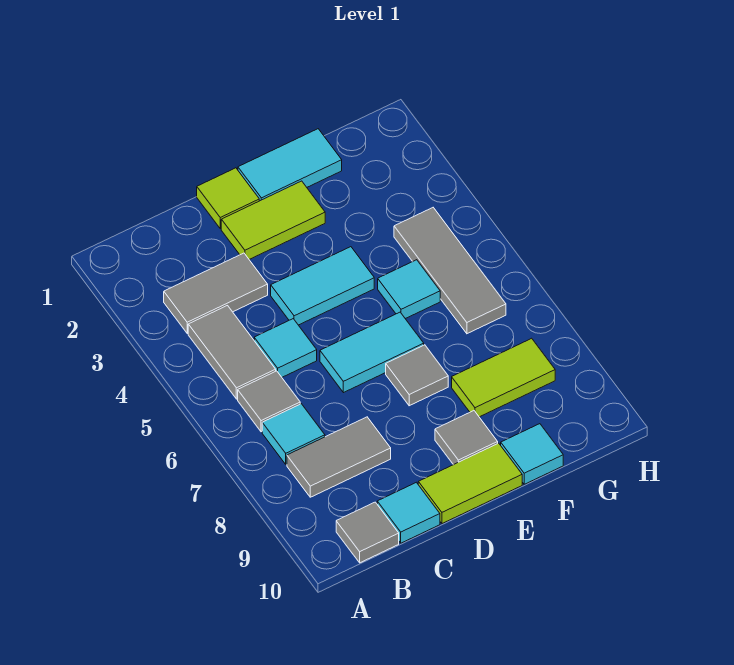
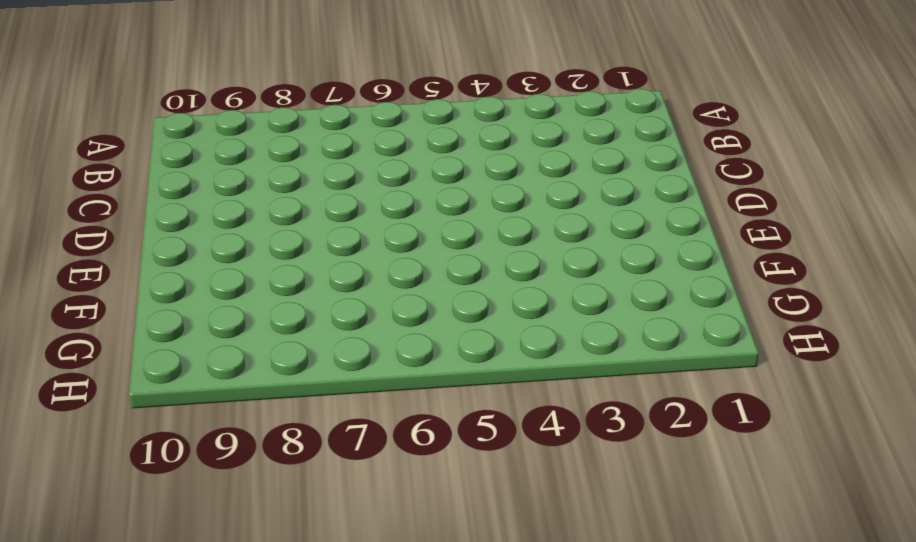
none -> grey 1x2 tile [164,253,268,333]
none -> grey 1x2 tile [188,306,276,399]
none -> grey 1x1 tile [238,371,300,432]

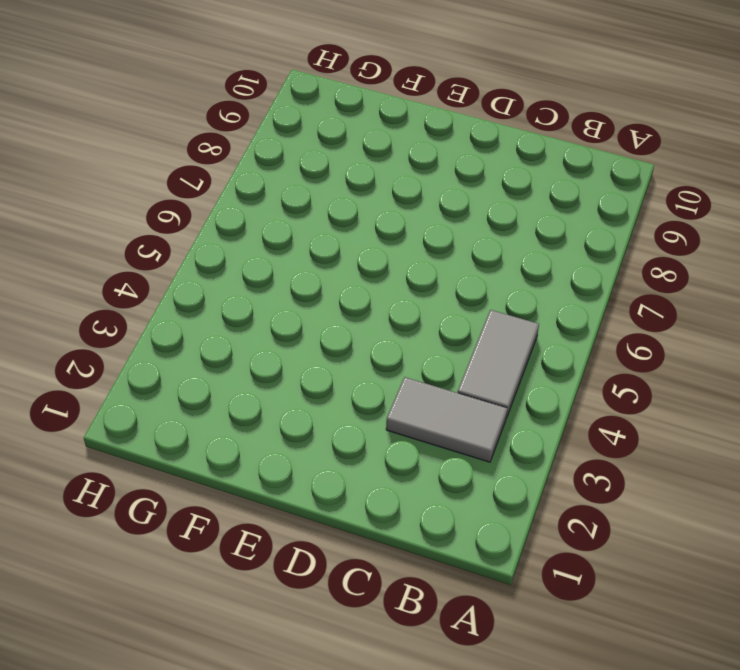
none -> grey 1x1 tile [238,371,300,432]
none -> cyan 1x1 tile [262,404,325,464]
none -> grey 1x2 tile [287,417,391,497]

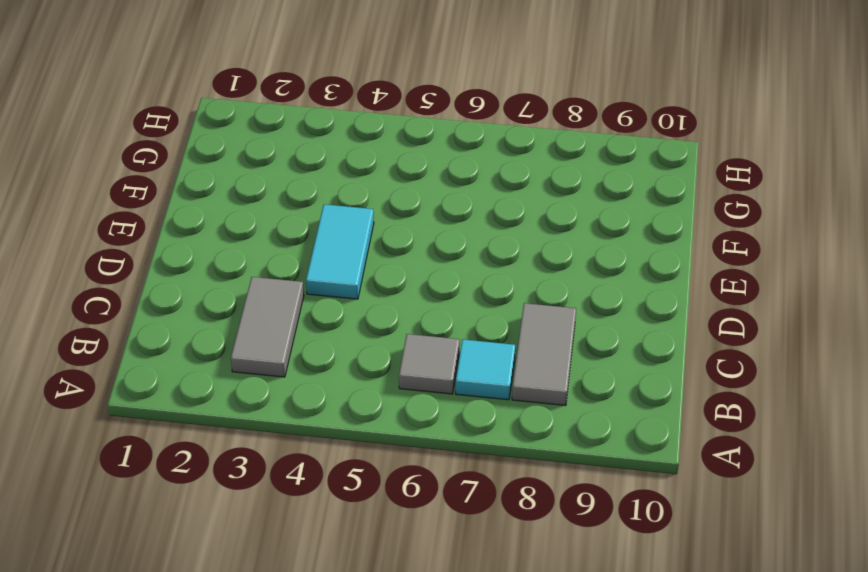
none -> grey 1x2 tile [188,306,276,399]
none -> grey 1x1 tile [336,502,399,563]
none -> cyan 1x1 tile [254,319,317,377]

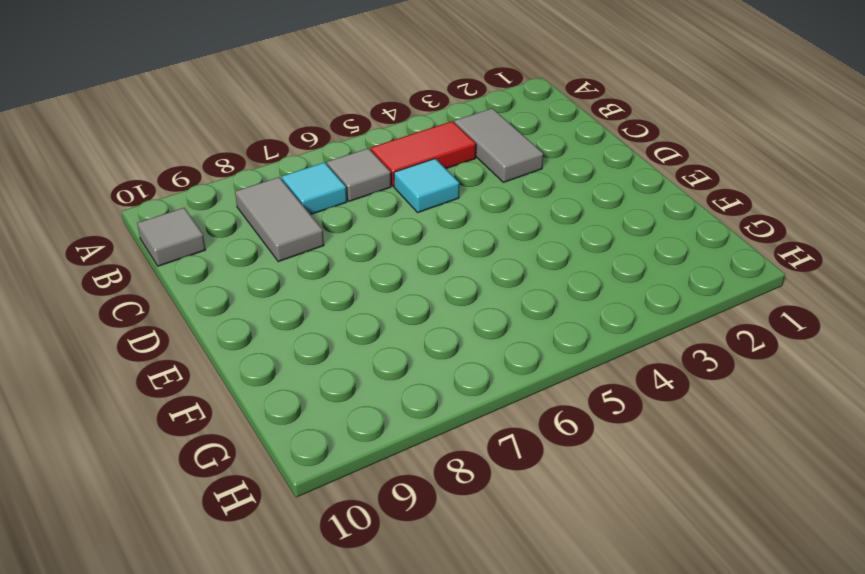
red 1x2 tile [371,121,476,186] -> grey 1x2 tile [188,306,276,399]
none -> cyan 1x1 tile [377,482,440,543]
none -> lime 1x1 tile [197,168,259,229]
none -> lime 1x2 tile [221,181,325,259]

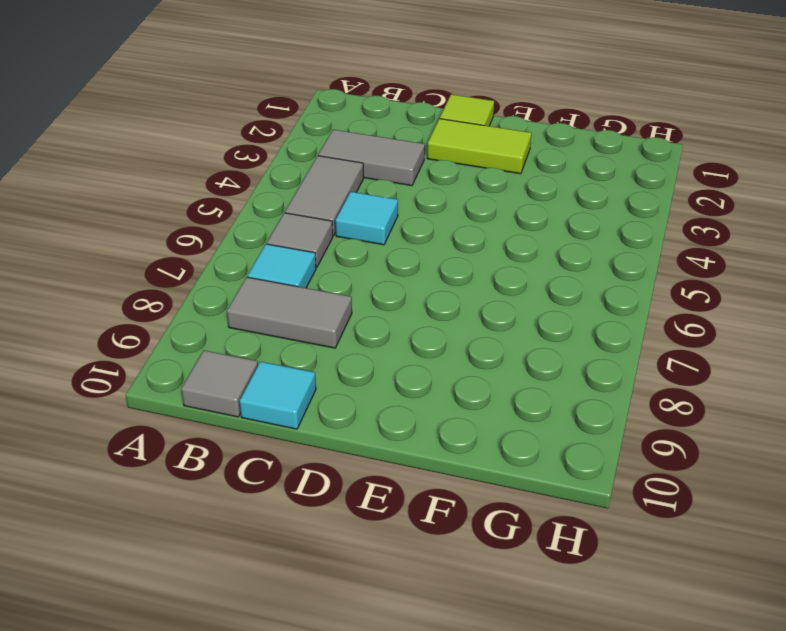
none -> cyan 1x2 tile [271,247,374,325]
none -> cyan 1x2 tile [320,312,424,393]
none -> lime 1x2 tile [418,443,522,524]

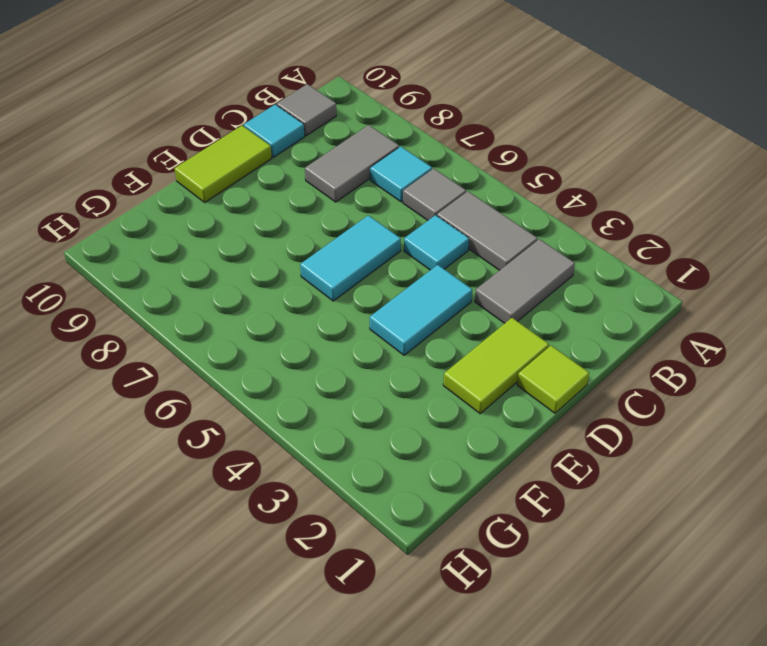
none -> cyan 1x2 tile [238,129,342,201]
none -> grey 1x1 tile [386,345,448,406]
none -> grey 1x1 tile [435,411,498,465]

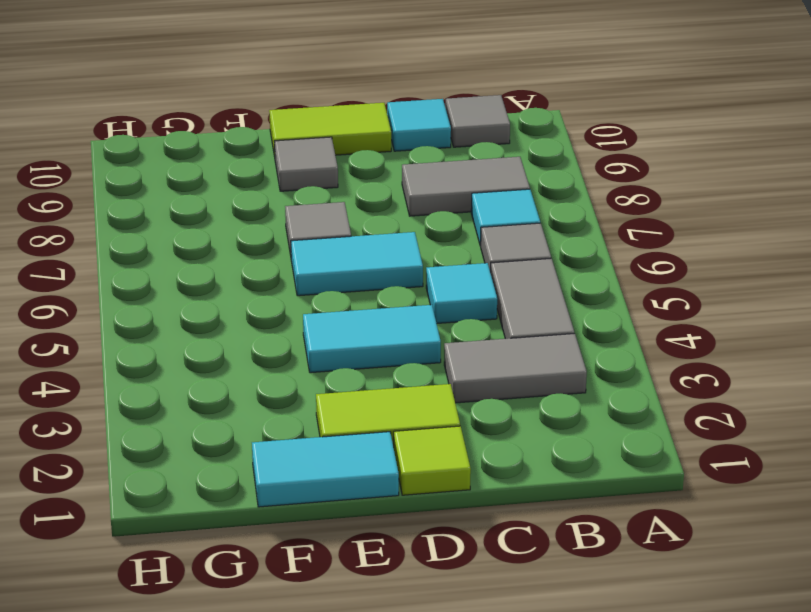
none -> cyan 1x1 tile [378,260,440,319]
none -> lime 1x2 tile [452,338,555,417]
none -> cyan 1x1 tile [501,424,563,484]

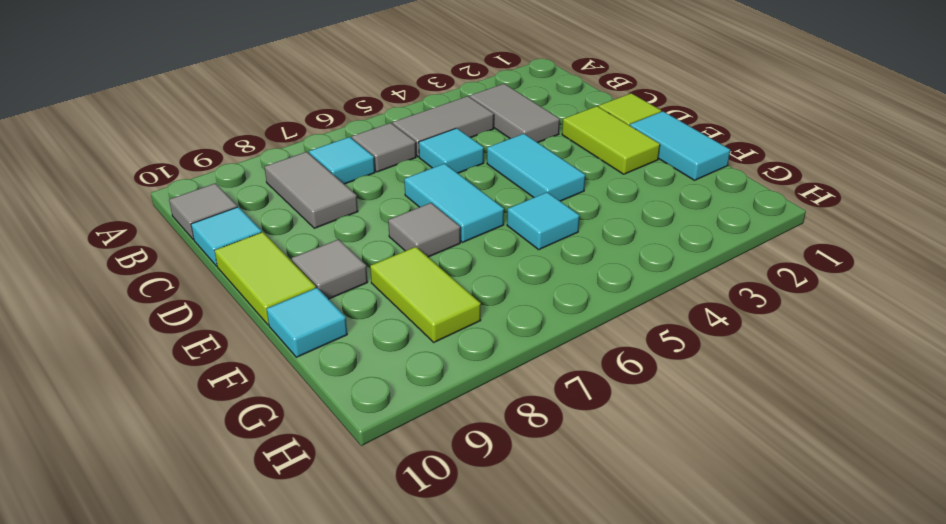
none -> grey 1x3 tile [394,208,506,334]

